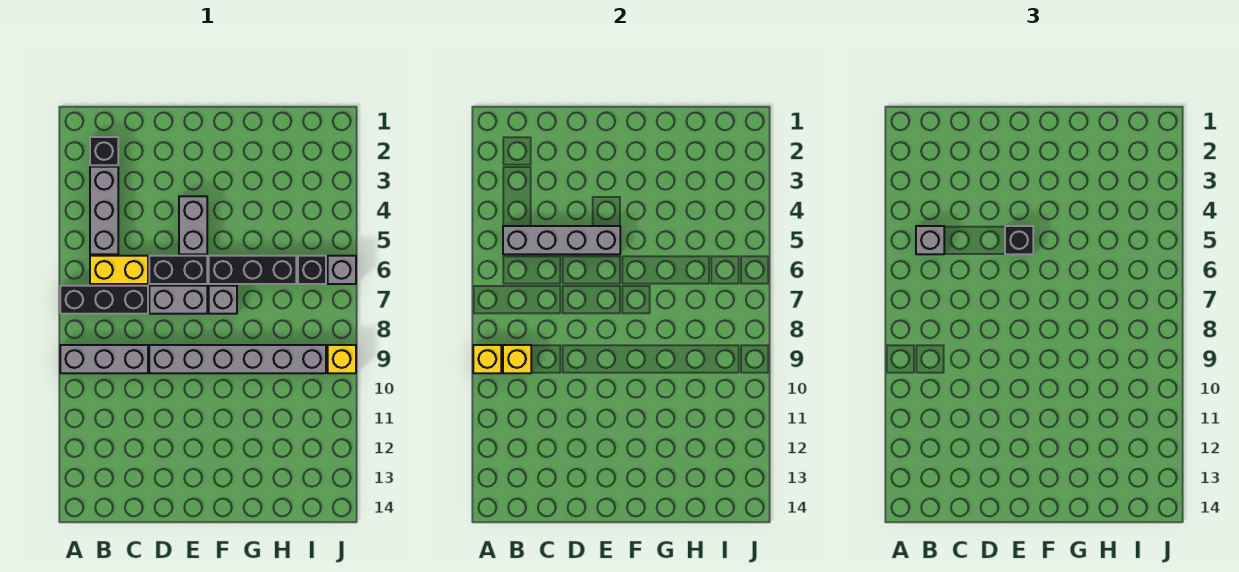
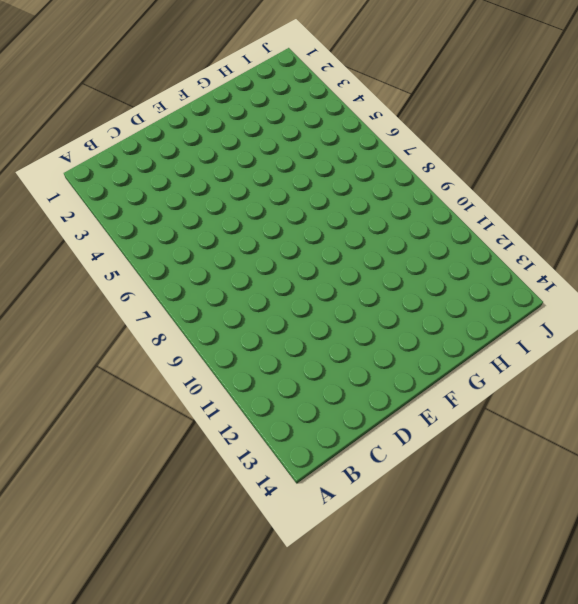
none -> black 1x3 brick [60,286,148,314]
none -> grey 1x3 brick [60,345,148,373]
none -> black 1x1 brick [90,137,118,165]

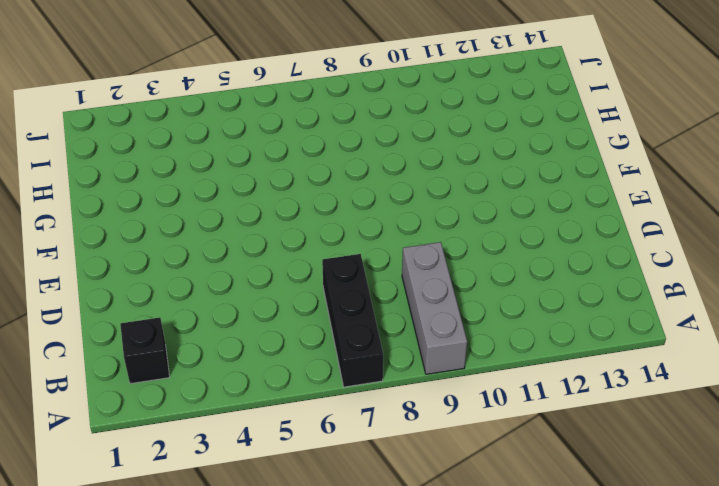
none -> grey 1x3 brick [90,167,118,254]
none -> yellow 1x2 brick [90,256,148,284]
none -> black 1x2 brick [149,256,207,284]

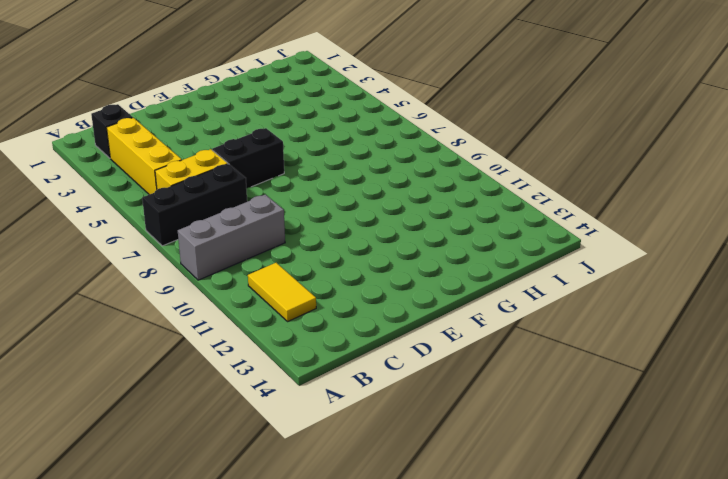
yellow 1x3 brick [107,118,182,195] -> grey 1x3 brick [90,167,118,254]
yellow 1x2 tile [248,263,316,321] -> none
none -> grey 1x2 brick [149,286,207,314]
none -> grey 1x6 brick [149,345,326,373]
none -> grey 1x2 brick [179,196,207,254]

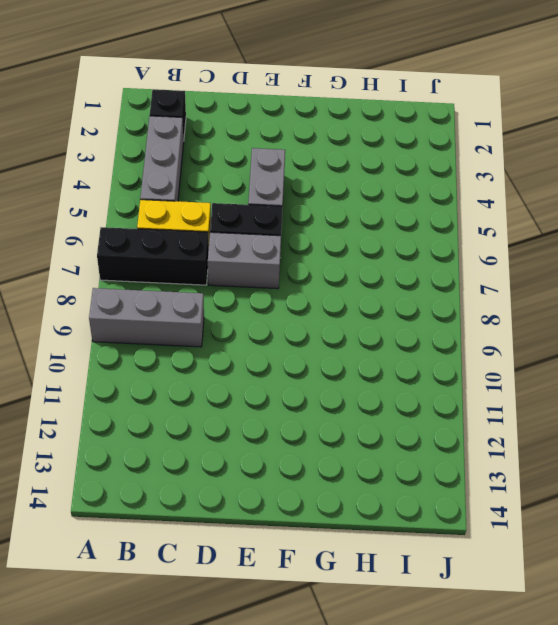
none -> grey 1x6 brick [149,345,326,373]
none -> black 1x3 brick [209,256,296,284]
none -> grey 1x1 brick [209,286,237,314]

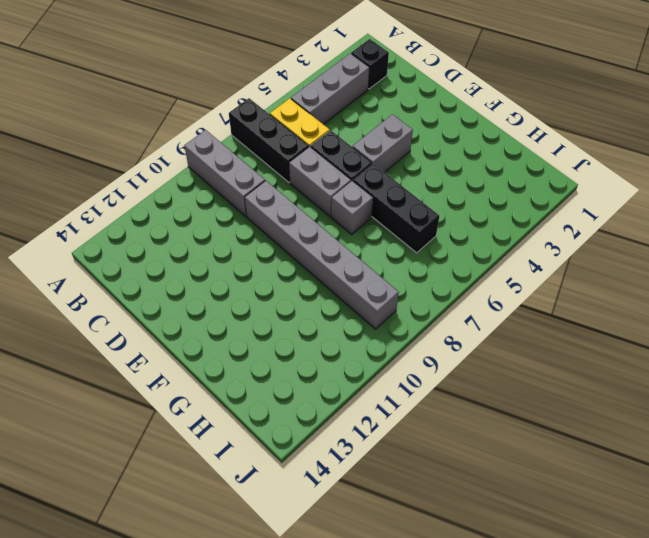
none -> black 1x1 brick [298,256,326,284]
none -> grey 1x1 brick [328,256,356,284]
none -> yellow 1x1 brick [328,345,356,373]

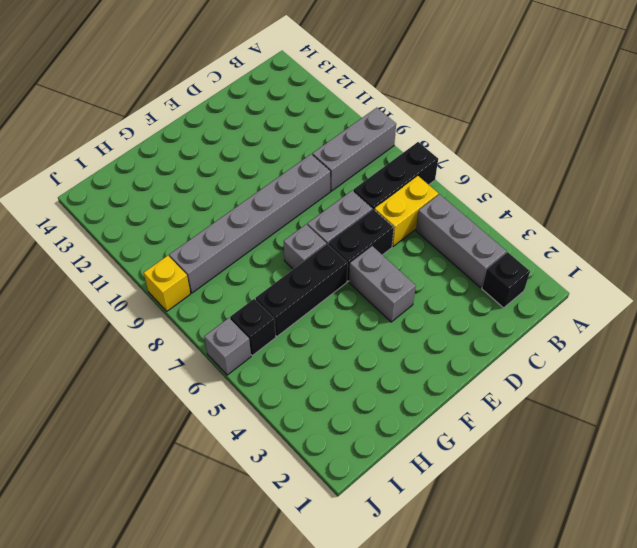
none -> yellow 1x1 brick [473,345,501,373]
none -> grey 1x4 brick [503,226,620,254]
none -> yellow 1x1 brick [503,345,531,373]

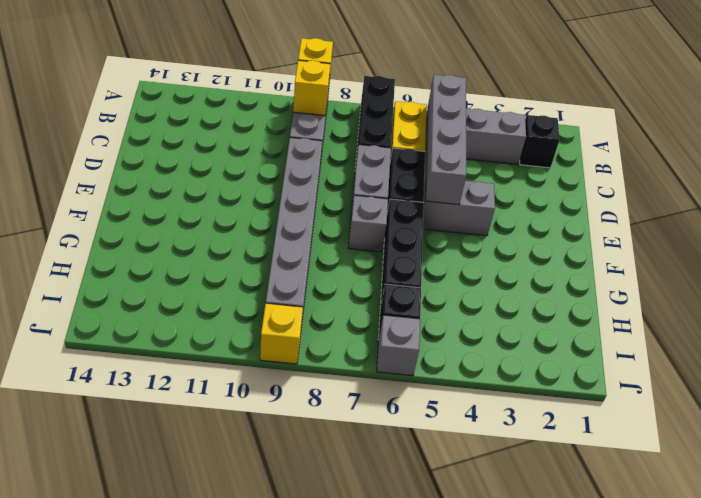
none -> grey 1x1 brick [916,226,944,254]
none -> black 1x1 brick [1005,226,1033,254]

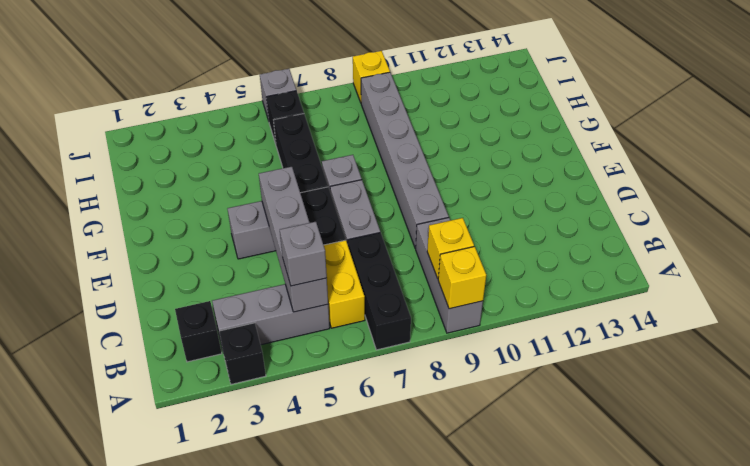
black 1x1 brick [219,323,266,384] -> black 1x1 brick moved to [1005,226,1033,254]

